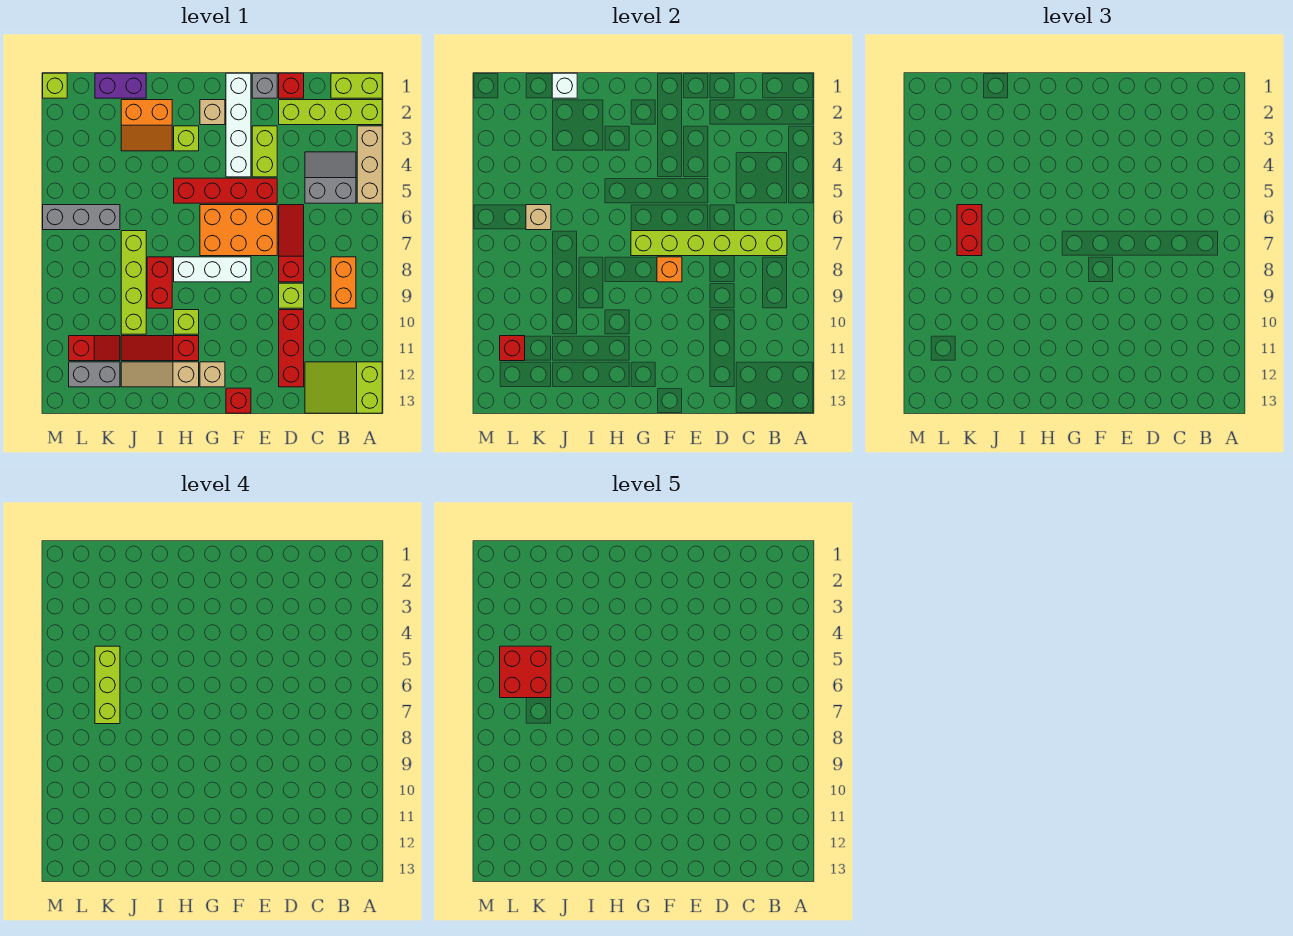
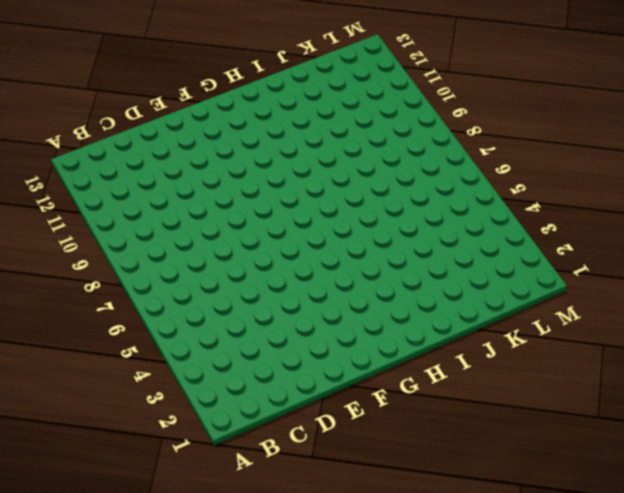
none -> lime 1x2 brick [331,73,382,98]
none -> lime 1x4 brick [279,100,382,125]
none -> tan 1x3 brick [357,126,382,203]
none -> lime 2x3 slope [305,362,382,413]

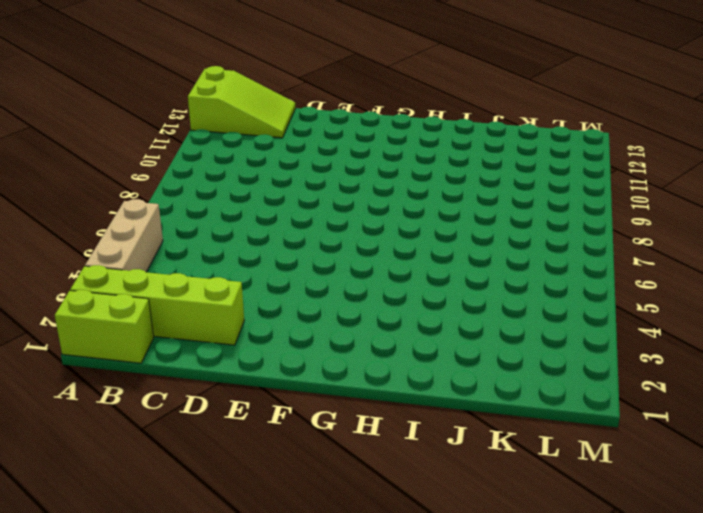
none -> grey 2x2 slope [305,152,356,203]
none -> orange 1x2 brick [331,257,356,308]
none -> red 1x1 brick [279,73,304,98]
none -> red 1x3 slope [279,205,304,282]

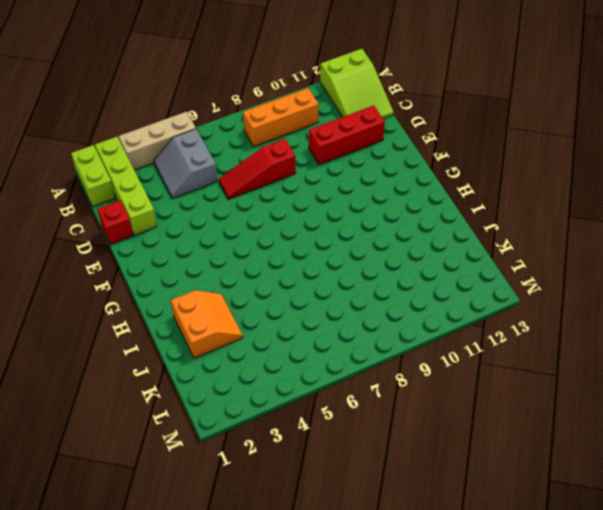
orange 1x3 brick [243,88,319,146] -> orange 1x2 brick [331,257,356,308]
none -> lime 1x1 brick [279,283,304,308]
none -> grey 1x1 brick [252,73,277,98]
none -> lime 1x2 brick [252,126,277,177]
none -> red 1x4 brick [174,178,277,203]

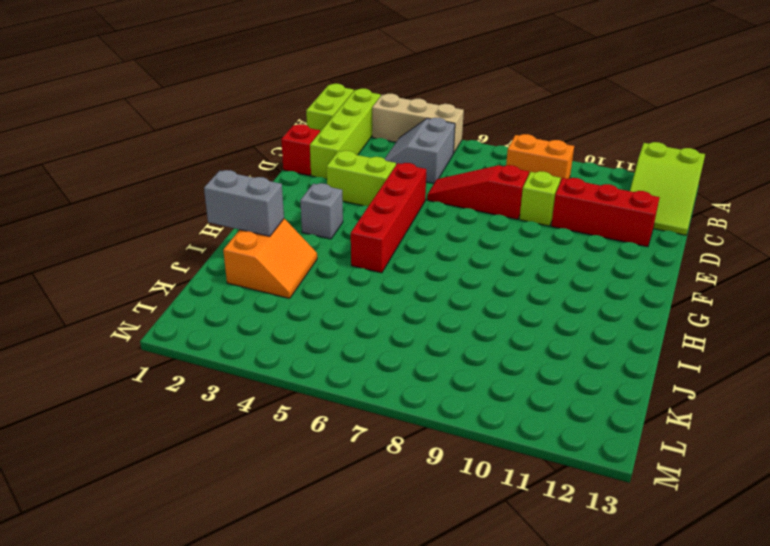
grey 1x1 brick [300,183,343,239] -> grey 1x1 brick moved to [252,73,277,98]
grey 1x2 brick [204,170,284,236] -> grey 1x2 brick turned to [69,362,120,387]
none -> orange 2x3 brick [200,205,277,256]
none -> white 1x4 brick [226,73,251,177]
none -> white 1x3 brick [174,257,251,282]
none -> red 1x1 brick [226,388,251,413]

